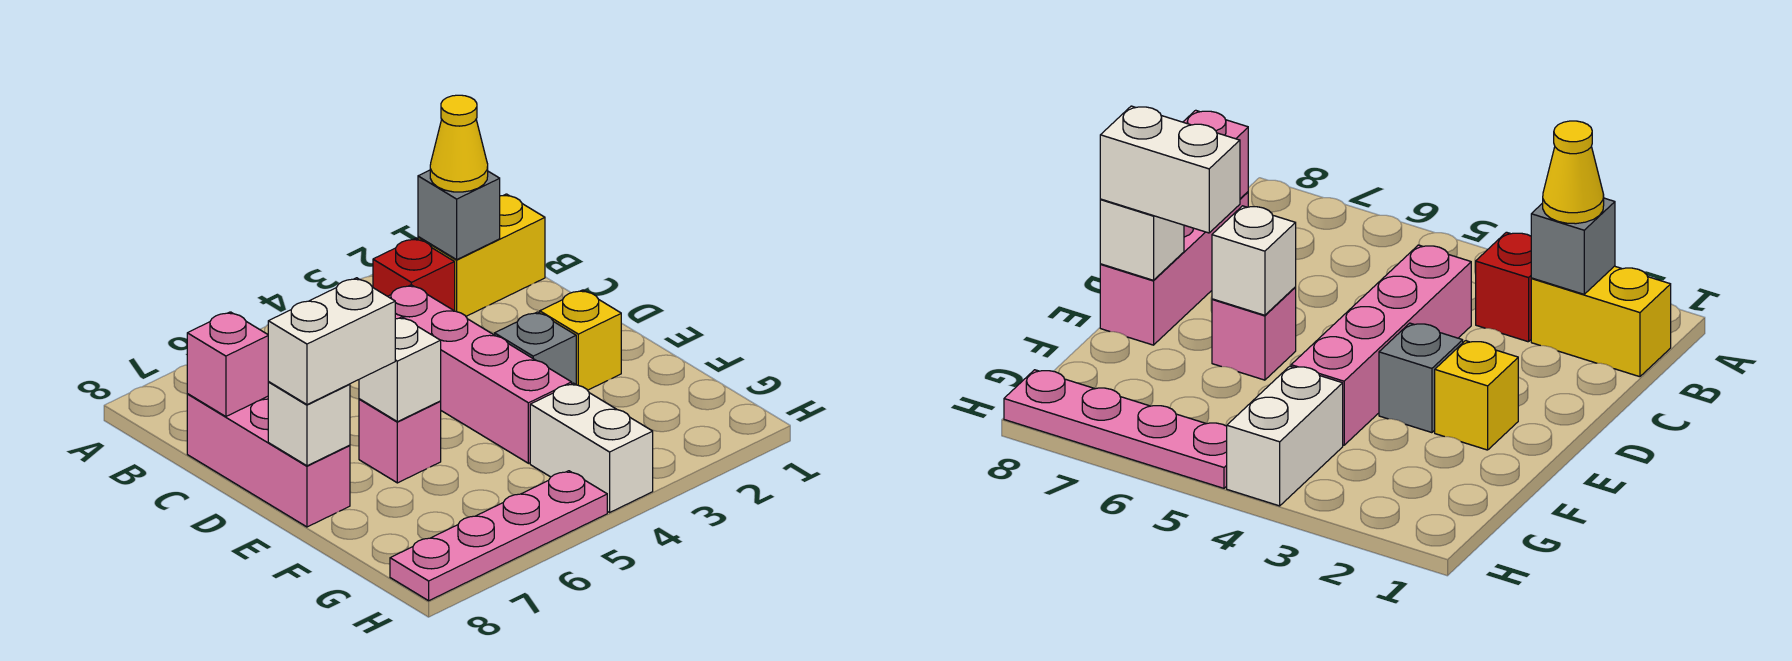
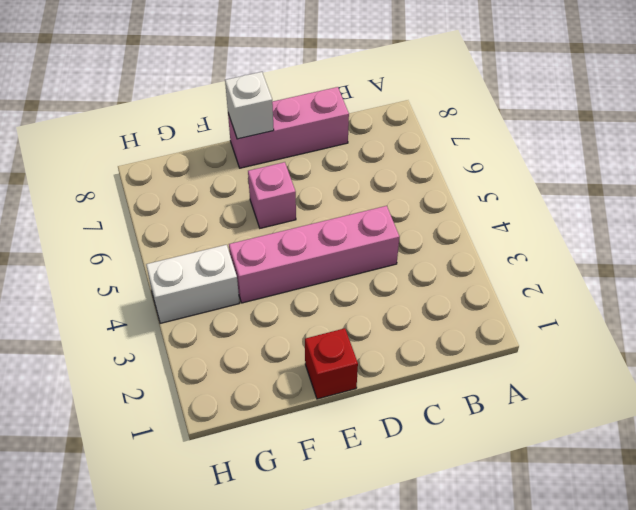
red 1x1 brick [305,328,358,399] -> red 1x1 brick moved to [373,238,455,311]
none -> yellow 1x2 brick [418,194,545,316]
none -> yellow 1x1 brick [540,290,621,390]
none -> grey 1x1 brick [495,312,576,384]

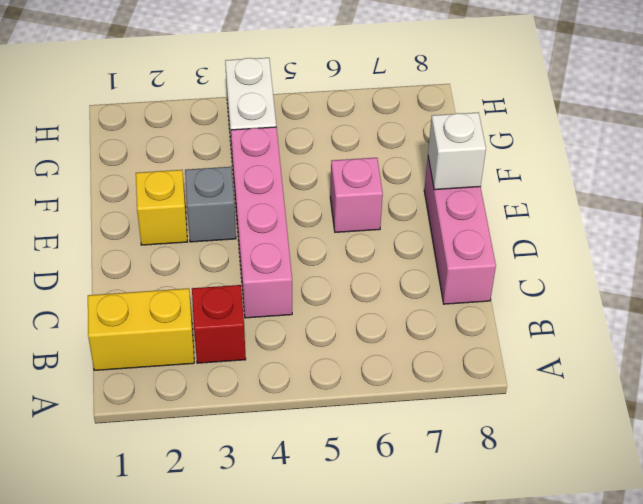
none -> pink 1x4 plate [390,471,607,601]
none -> grey 1x1 brick [418,170,500,260]
none -> pink 1x1 brick [187,312,269,417]

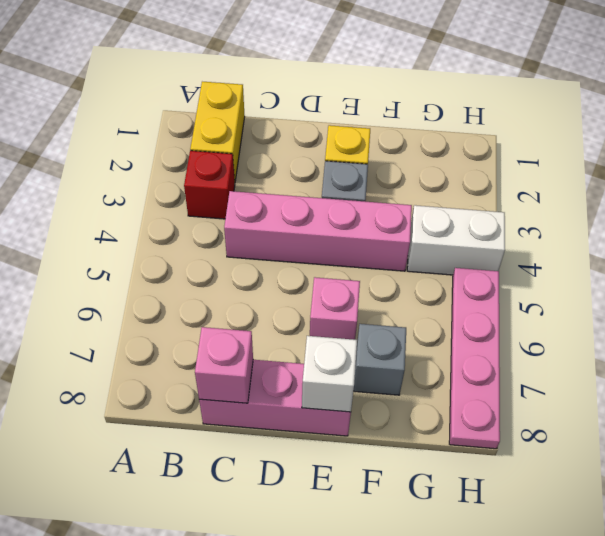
grey 1x1 brick [354,324,406,395] -> grey 1x1 brick moved to [418,170,500,260]
none -> white 1x1 brick [359,317,441,422]
none -> yellow 1x1 cone [430,95,488,192]
none -> white 1x2 brick [268,278,395,405]

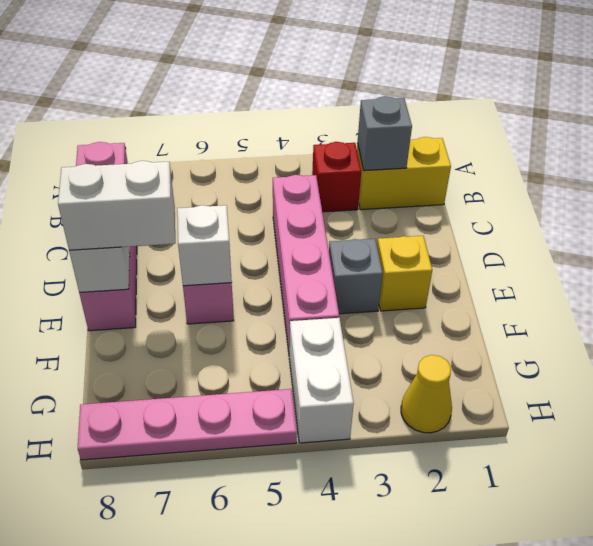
yellow 1x1 cone [401,355,452,433] -> yellow 1x1 cone moved to [430,95,488,192]

